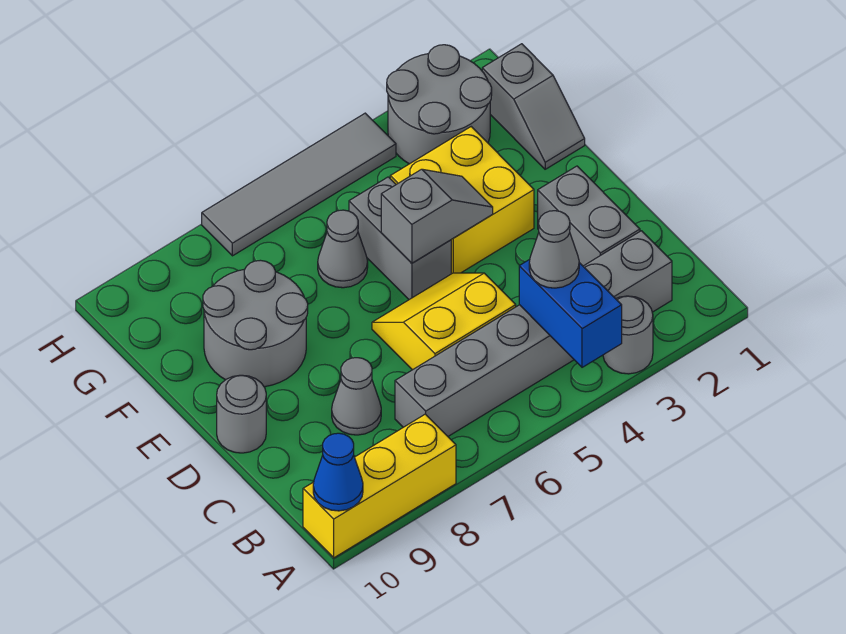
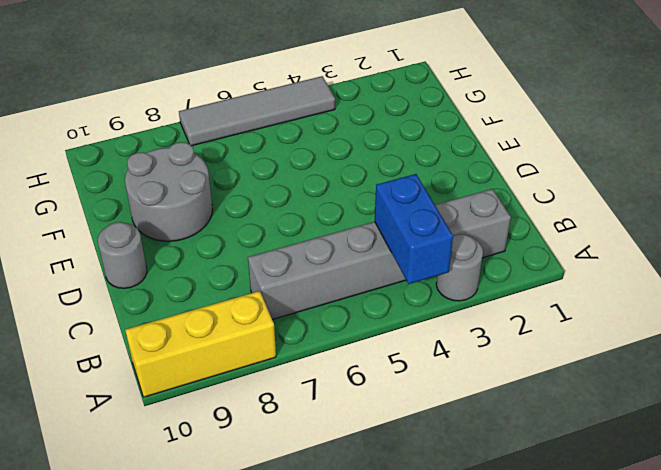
none -> grey 1x2 brick [538,166,640,266]
none -> yellow 2x2 slope [372,273,516,370]
none -> grey 1x1 cone [332,358,381,435]

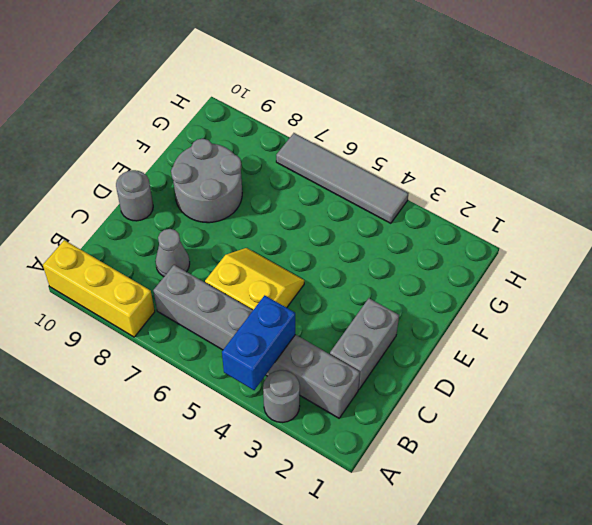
none -> yellow 2x2 brick [390,127,534,274]
none -> grey 1x2 brick [349,177,451,299]
none -> grey 1x2 slope [482,44,585,169]

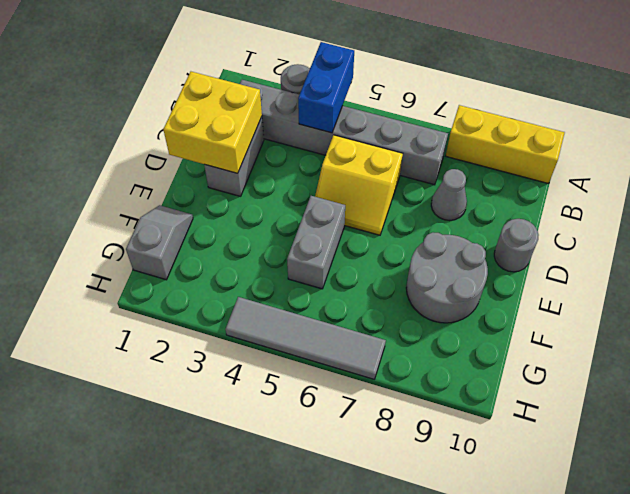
yellow 2x2 brick [163,72,262,173] -> yellow 2x2 brick moved to [390,127,534,274]
none -> grey 1x1 cone [318,210,368,288]
none -> grey 2x2 round brick [387,45,492,164]
none -> blue 1x1 cone [313,433,363,511]

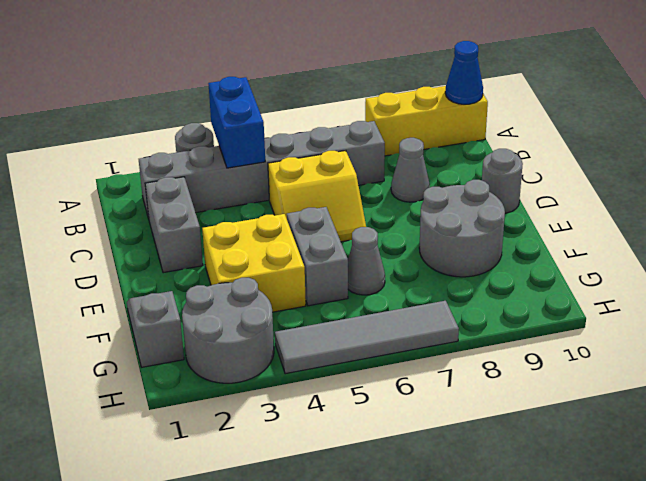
none -> grey 1x2 slope [381,169,493,263]
none -> grey 1x1 cone [529,211,579,288]

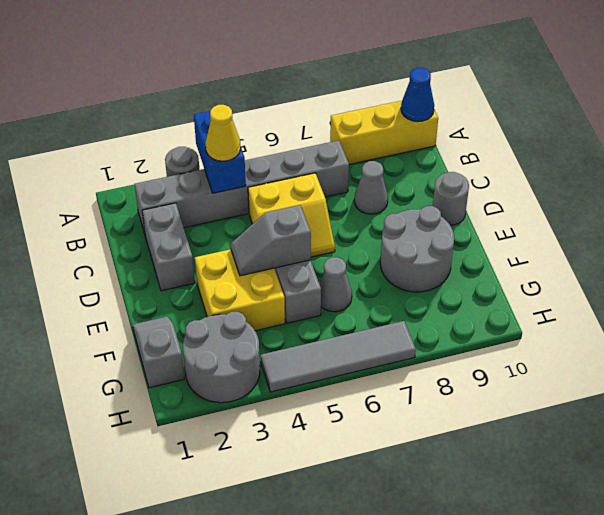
yellow 1x1 cone [206,105,241,161] -> grey 1x1 cone [529,211,579,288]

